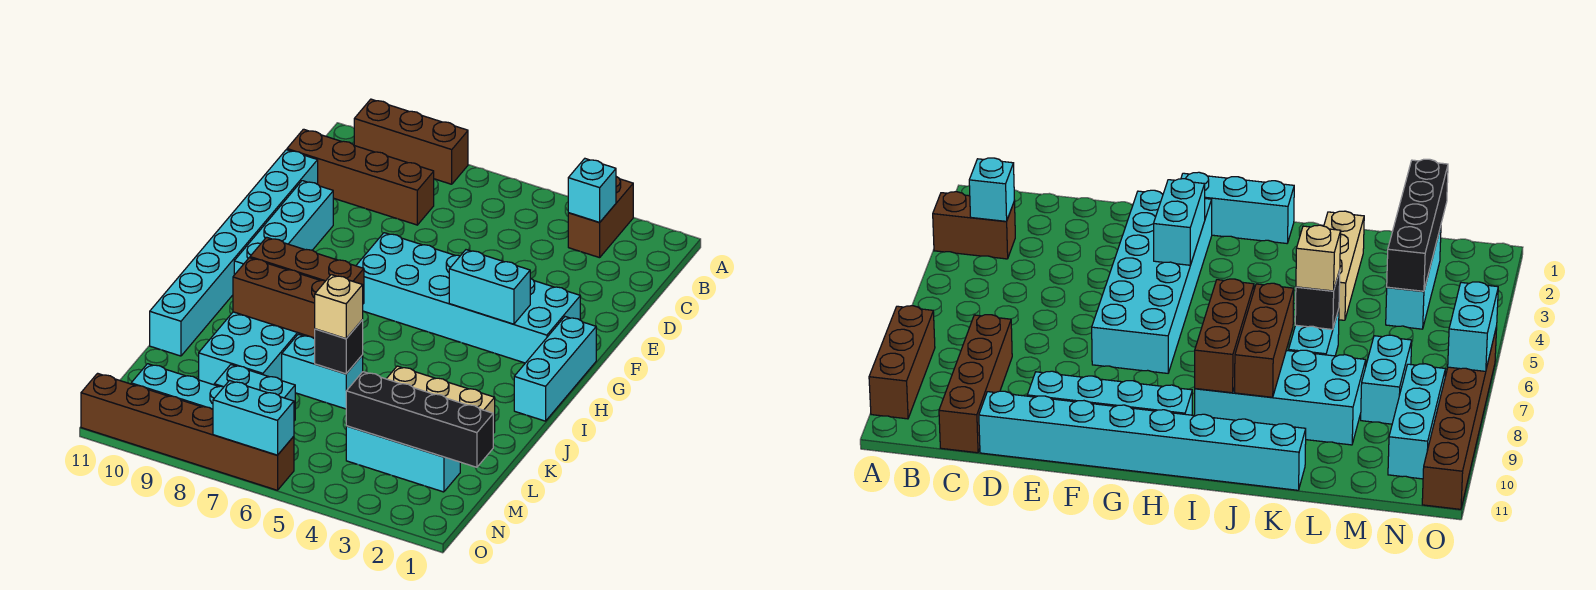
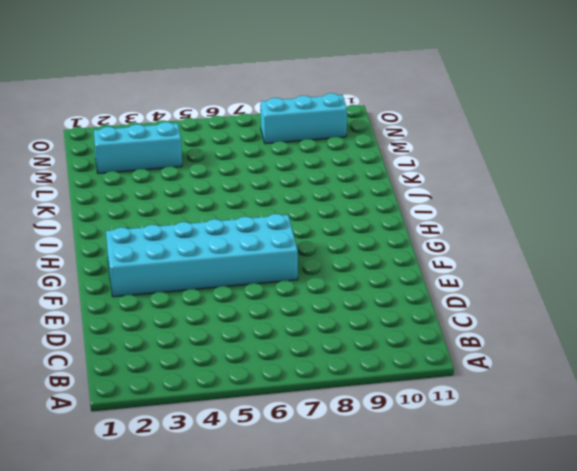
none -> brown 1x2 brick [568,177,633,258]
none -> brown 1x3 brick [354,99,468,184]
none -> brown 1x4 brick [287,129,434,225]

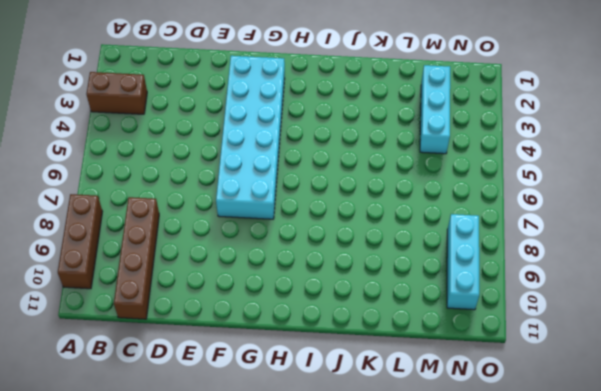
none -> cyan 1x8 brick [150,150,318,356]
none -> cyan 1x4 brick [234,181,334,275]
none -> cyan 1x3 brick [514,317,596,421]

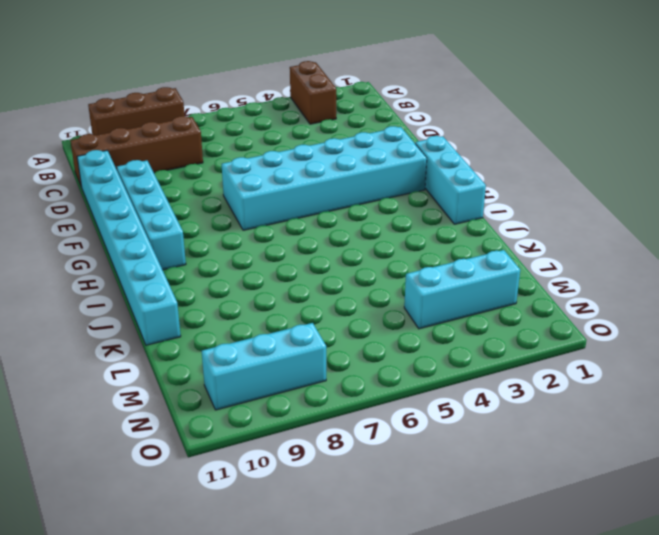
none -> cyan 2x4 brick [199,312,315,385]
none -> tan 1x3 brick [387,366,495,433]
none -> cyan 1x2 brick [282,334,363,409]

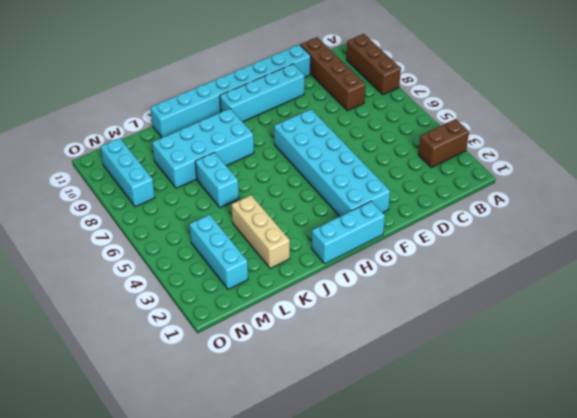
none -> cyan 1x2 brick [214,365,295,421]
none -> brown 1x6 brick [81,373,294,490]
none -> cyan 1x1 brick [568,159,616,222]

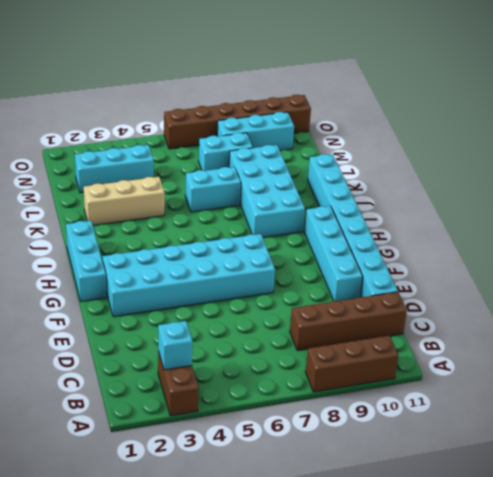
none -> cyan 1x2 brick [449,250,530,324]
none -> brown 1x3 brick [250,237,364,304]
none -> brown 1x3 brick [233,258,325,338]

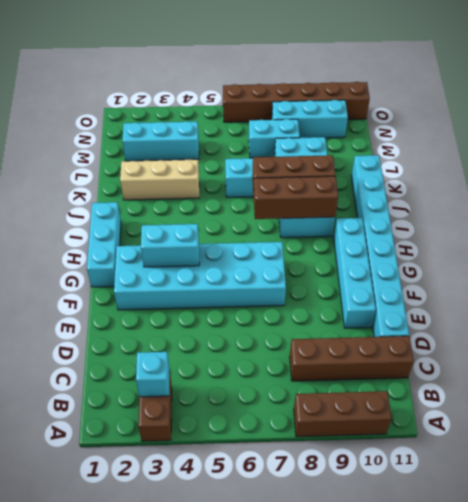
none -> black 1x1 brick [315,320,363,374]
none -> black 1x4 brick [346,372,493,467]
none -> cyan 1x2 brick [213,381,294,455]

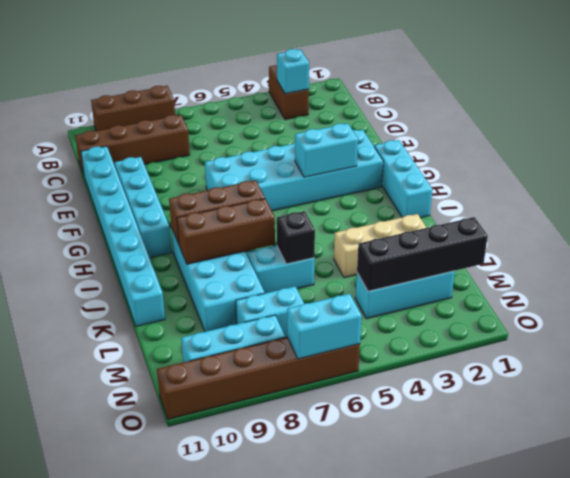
none -> tan 1x1 brick [315,275,363,339]

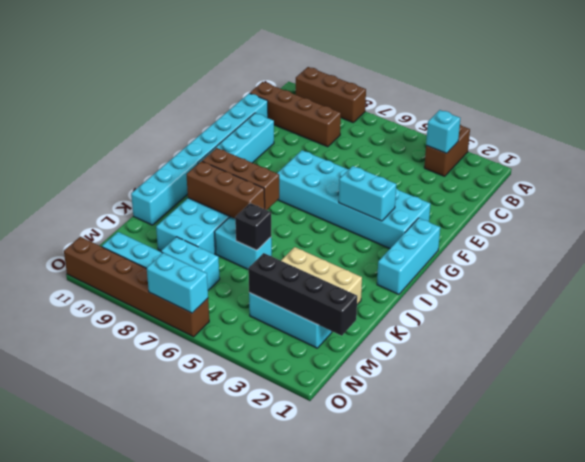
none -> tan 1x1 brick [315,275,363,339]

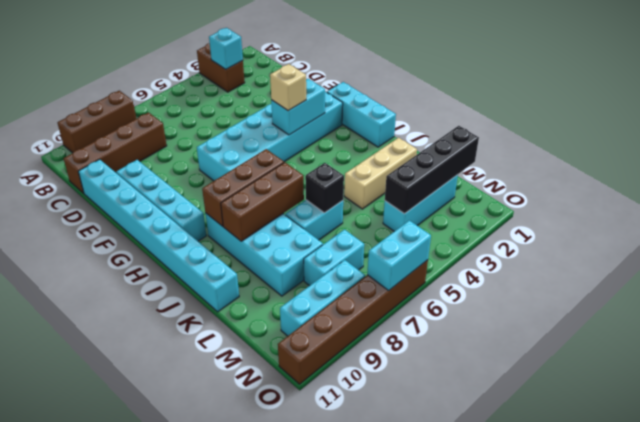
tan 1x1 brick [270,64,306,111] -> tan 1x1 brick moved to [315,275,363,339]

